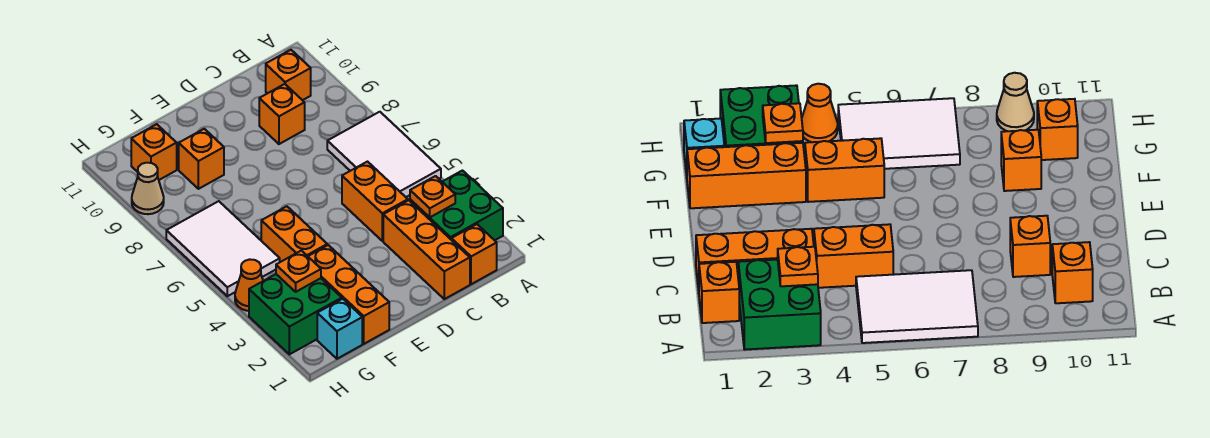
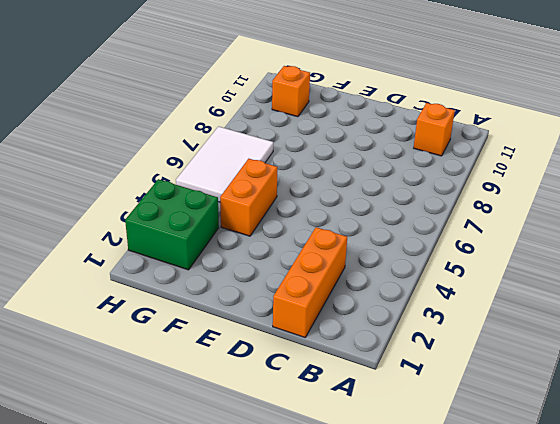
none -> green 2x2 brick [410,171,503,240]
none -> white 2x3 tile [327,112,441,197]
none -> orange 1x1 brick [451,224,497,284]

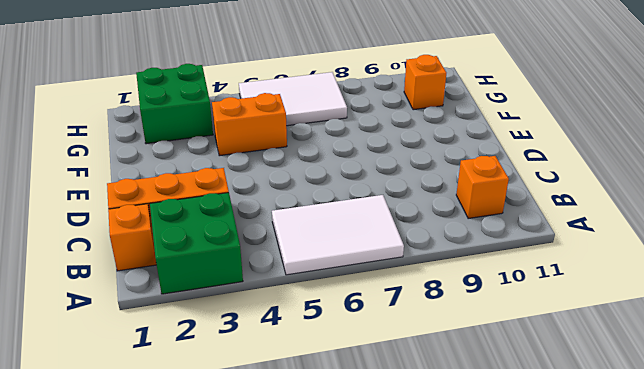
none -> orange 1x2 brick [342,162,408,241]
none -> orange 1x1 brick [259,84,305,144]
none -> orange 1x3 brick [308,245,389,344]

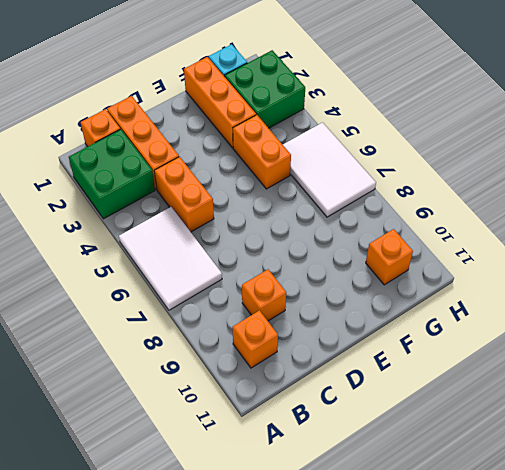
none -> orange 1x1 brick [179,129,224,189]
none -> orange 1x1 cone [235,259,263,311]
none -> tan 1x1 cone [132,163,164,214]

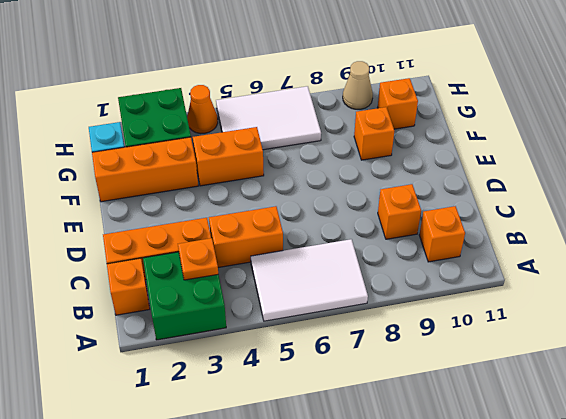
none -> orange 1x1 plate [276,251,321,292]

